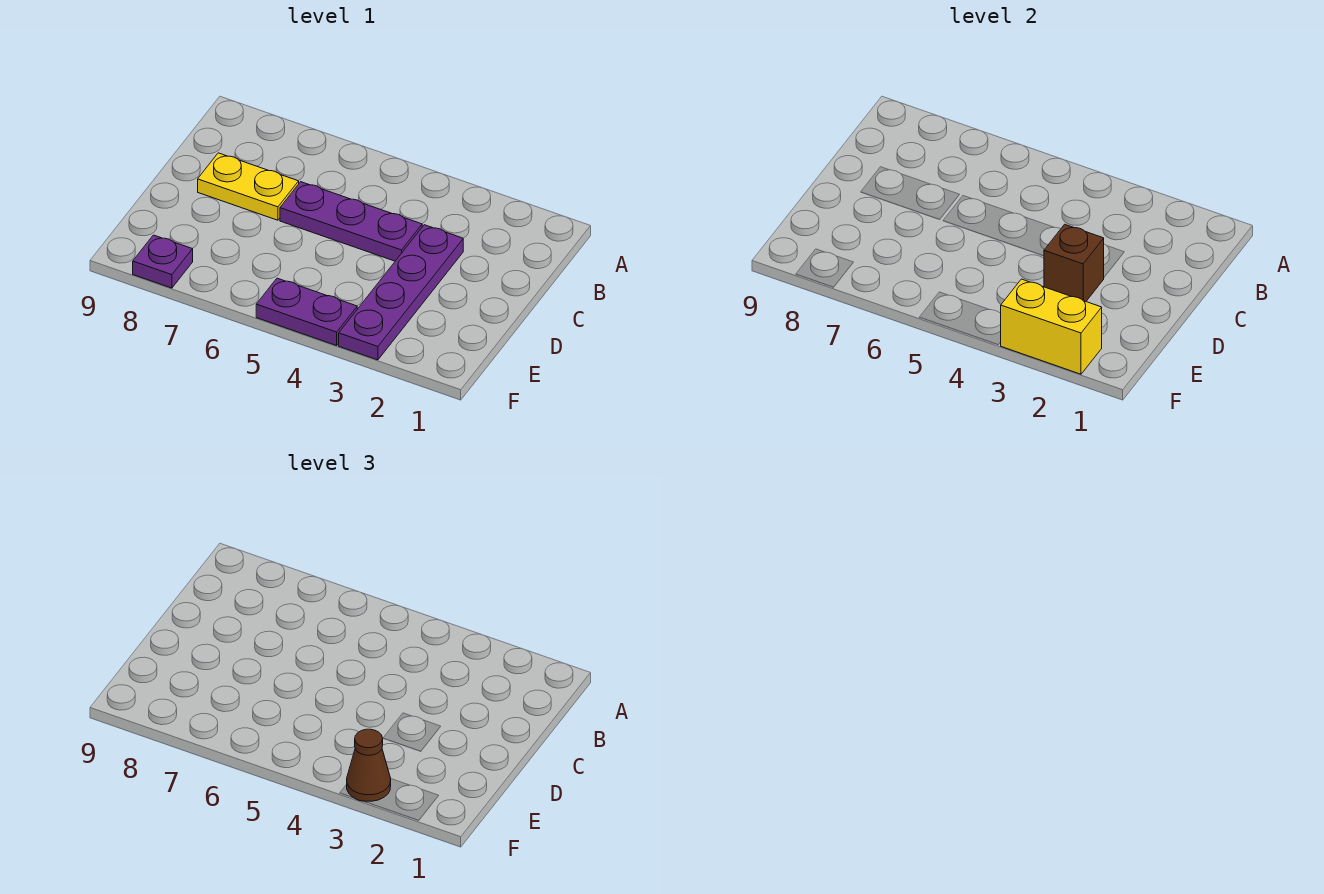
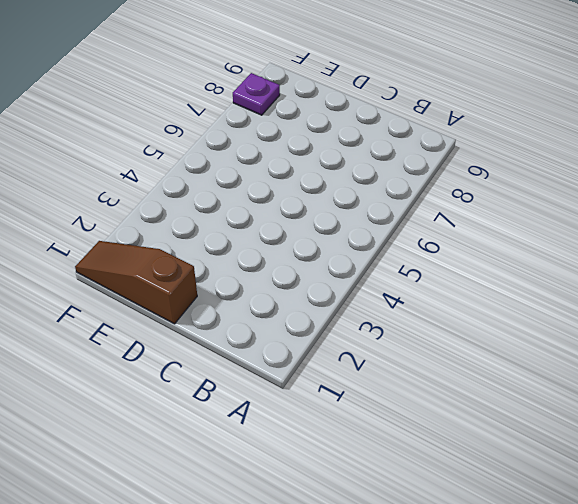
brown 1x3 slope [75,241,197,324] -> none
none -> purple 1x4 plate [339,225,463,360]
none -> purple 1x3 plate [280,182,422,261]

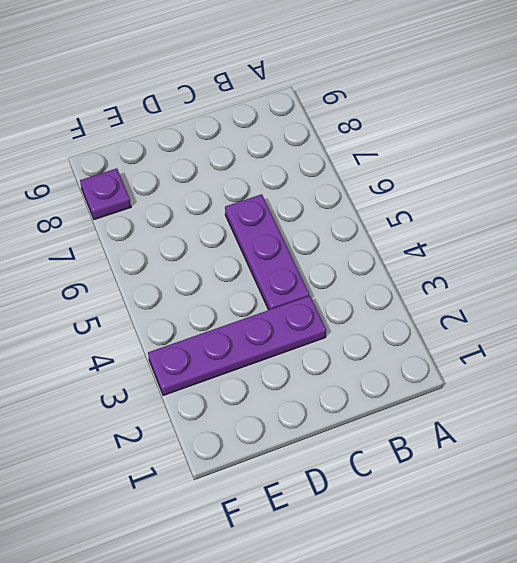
none -> yellow 1x2 plate [198,153,299,220]
none -> purple 1x2 plate [256,278,357,346]

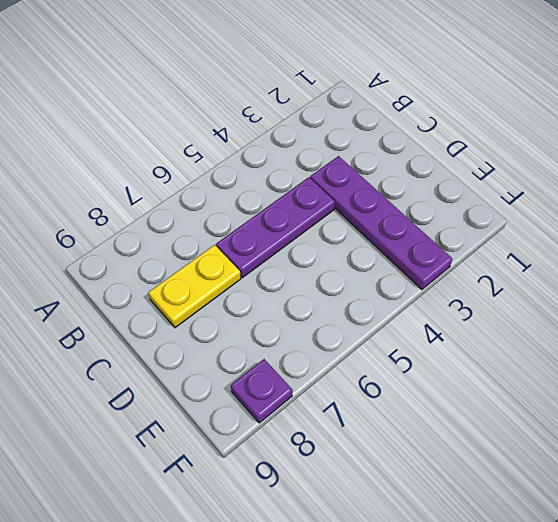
none -> purple 1x2 plate [256,278,357,346]
none -> brown 1x1 brick [1044,224,1104,301]

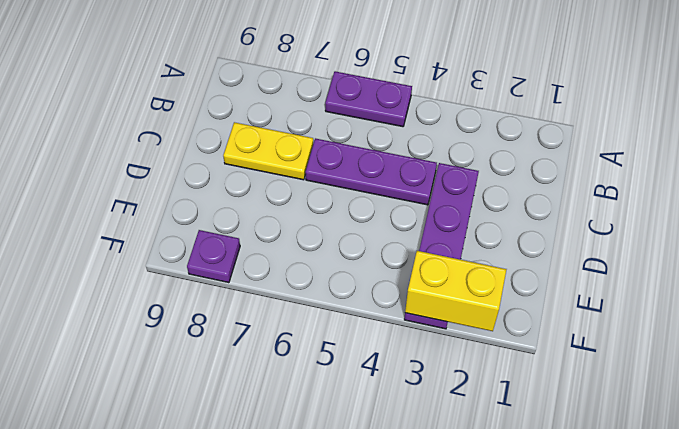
purple 1x2 plate [325,71,412,127] -> purple 1x2 plate moved to [256,278,357,346]
none -> brown 1x1 brick [1044,224,1104,301]
none -> brown 1x1 cone [347,729,391,801]

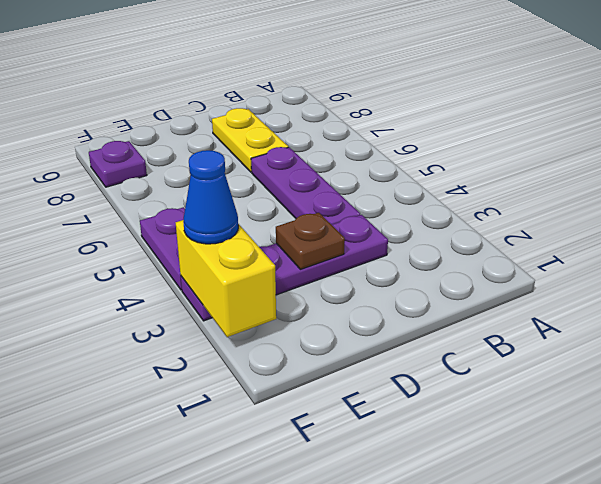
brown 1x1 plate [276,213,345,269] -> brown 1x1 brick [1044,224,1104,301]
blue 1x1 cone [183,150,238,244] -> brown 1x1 cone [347,729,391,801]

